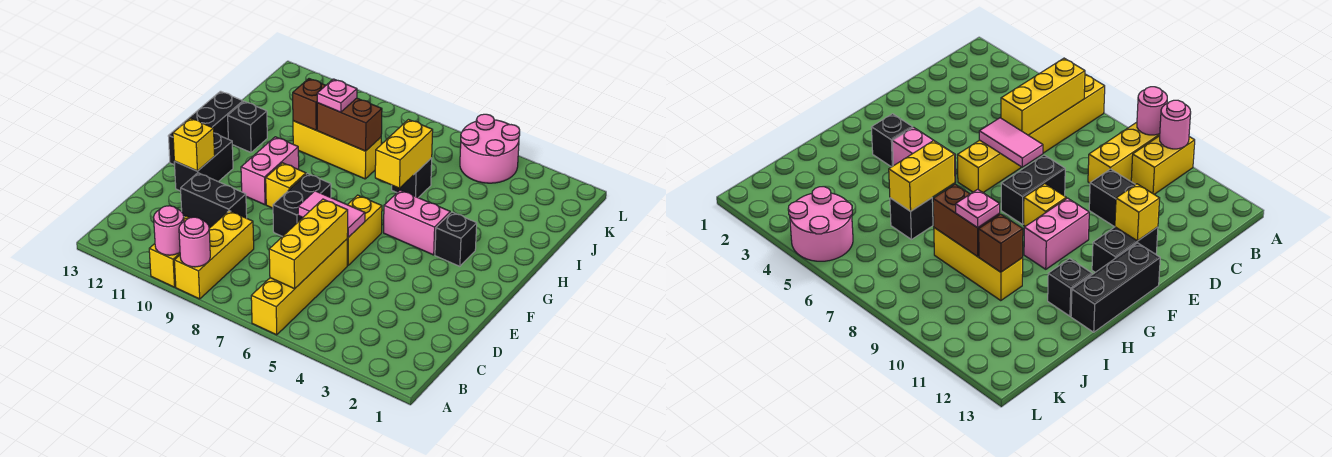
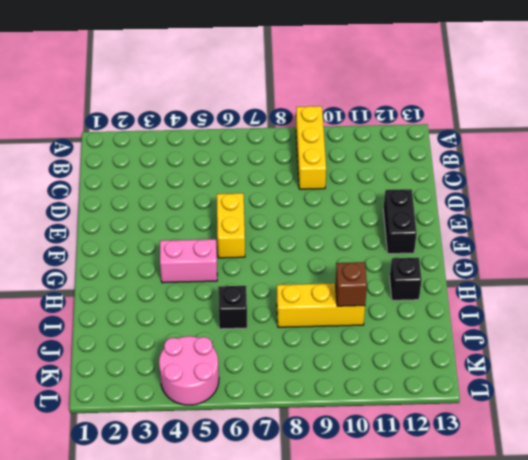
none -> yellow 1x4 brick [251,239,347,335]
none -> yellow 1x2 brick [149,216,210,287]
none -> black 1x2 brick [181,173,247,227]

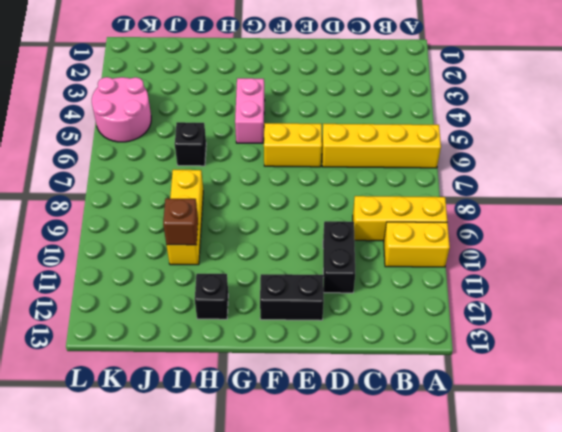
none -> black 1x2 brick [273,174,331,237]
none -> yellow 1x1 brick [266,163,306,208]
none -> pink 1x2 brick [241,137,299,205]

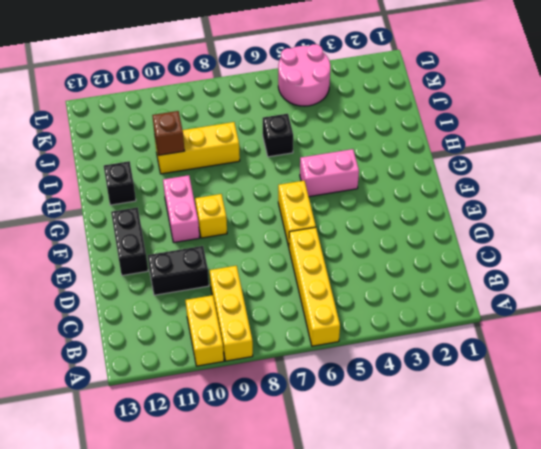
none -> black 1x2 brick [273,174,331,237]
none -> black 1x3 brick [168,91,243,165]
none -> black 1x1 brick [435,212,477,266]

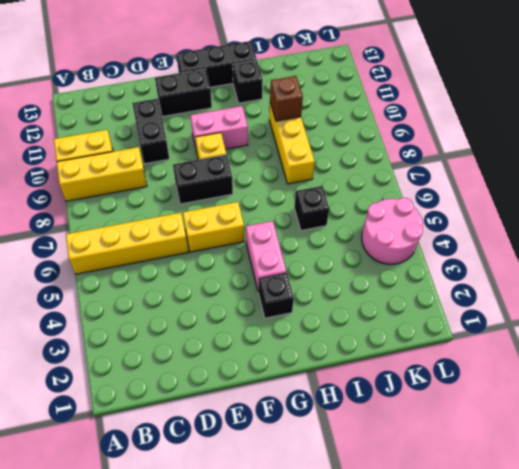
none -> pink 1x1 round brick [179,217,210,267]
none -> pink 1x1 round brick [154,206,184,255]
none -> yellow 1x3 brick [269,199,348,289]

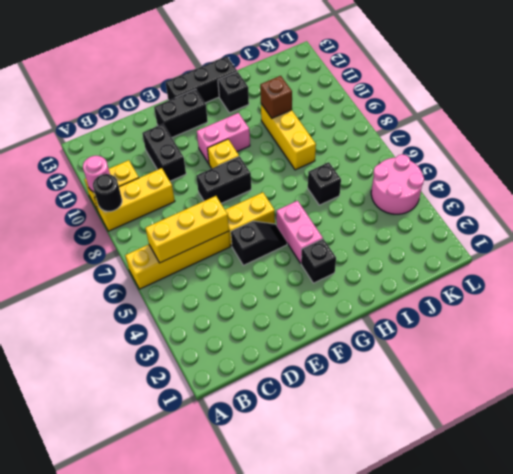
black 1x1 round brick [93,174,122,211] -> pink 1x1 round brick [179,217,210,267]
black 1x2 slope [231,221,287,265] -> none
none -> pink 1x2 tile [298,191,365,237]
none -> yellow 1x1 brick [173,118,215,171]
none -> yellow 1x2 brick [375,120,433,188]

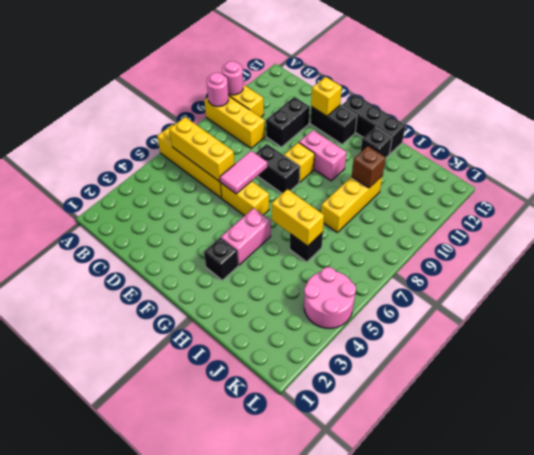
none -> brown 1x2 brick [317,98,382,151]
none -> pink 1x1 plate [317,79,357,112]

